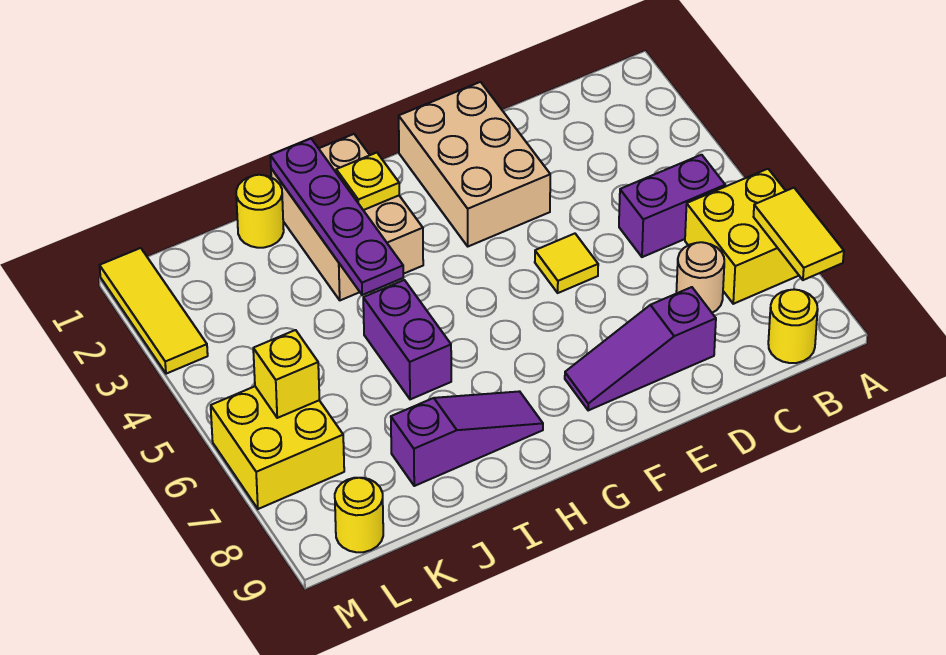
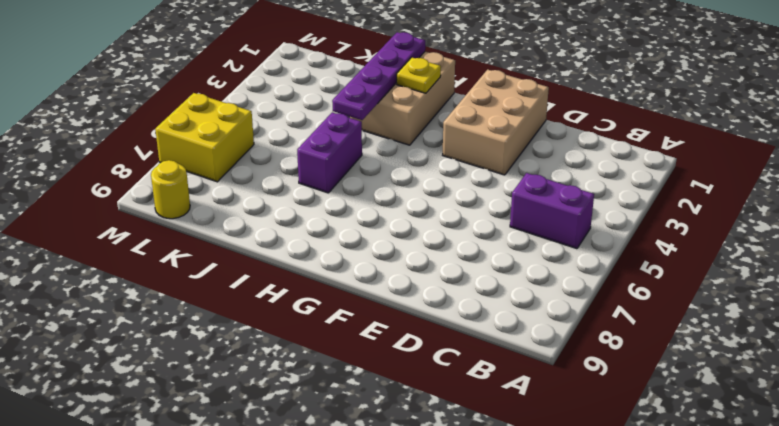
none -> yellow 2x2 brick [685,169,799,304]
none -> yellow 1x1 round brick [768,289,818,363]
none -> tan 1x1 round brick [676,242,724,313]

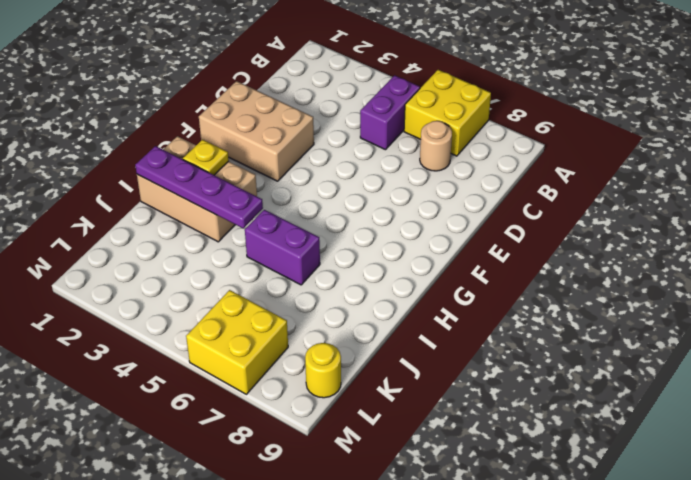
none -> yellow 1x1 round brick [768,289,818,363]
none -> purple 1x3 slope [565,287,716,411]
none -> yellow 1x1 tile [535,234,598,293]

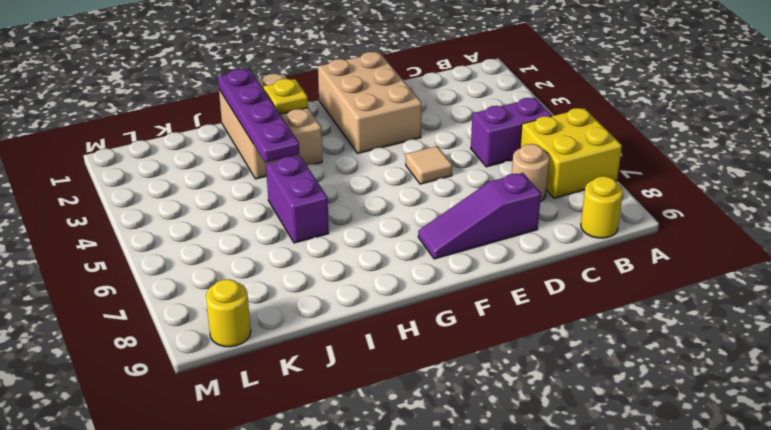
tan 1x1 tile [406,146,452,184] -> yellow 1x1 tile [535,234,598,293]
none -> purple 1x3 slope [391,391,543,486]
none -> yellow 1x1 round brick [236,175,284,248]
none -> yellow 2x2 brick [211,386,344,509]

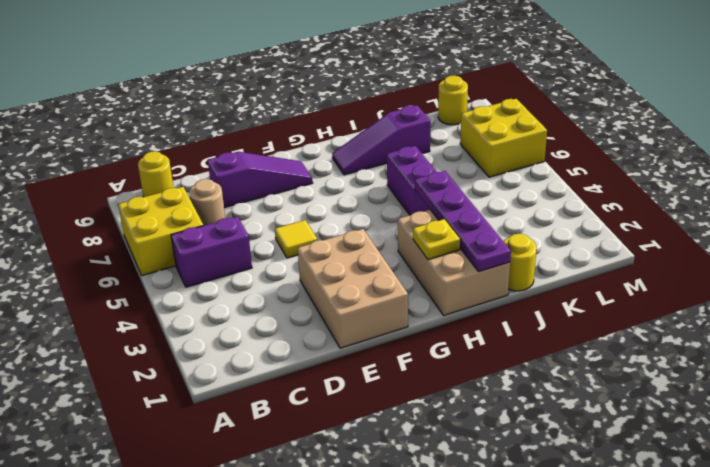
none -> yellow 1x3 tile [100,248,208,374]
none -> yellow 1x2 tile [754,188,844,280]
none -> yellow 1x1 brick [253,330,319,418]

